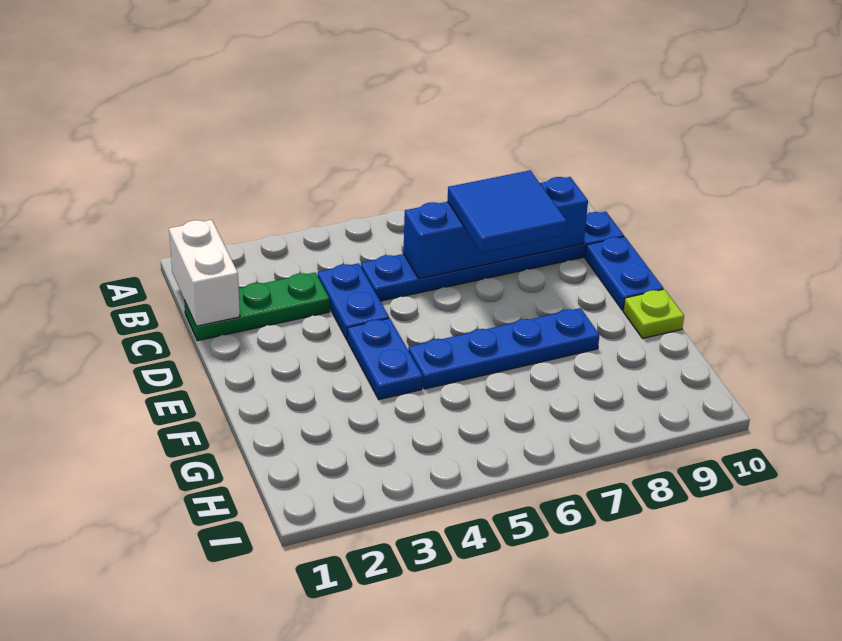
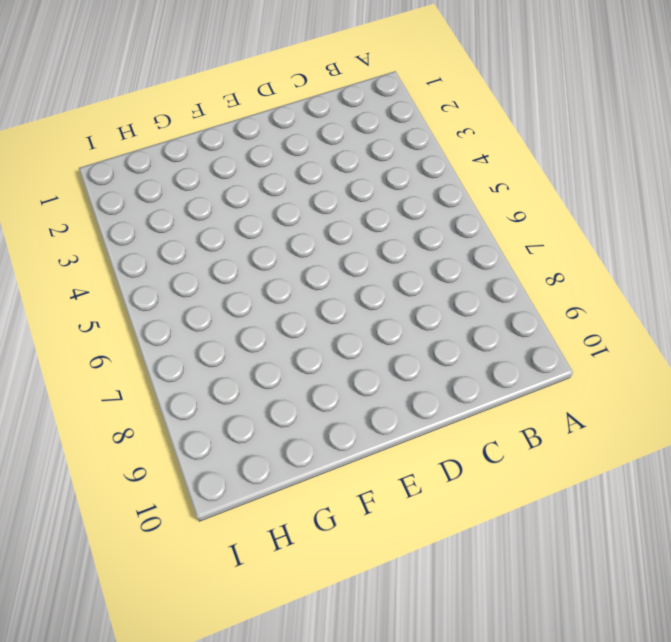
none -> green 1x3 plate [184,273,330,341]
none -> blue 1x2 plate [318,263,389,339]

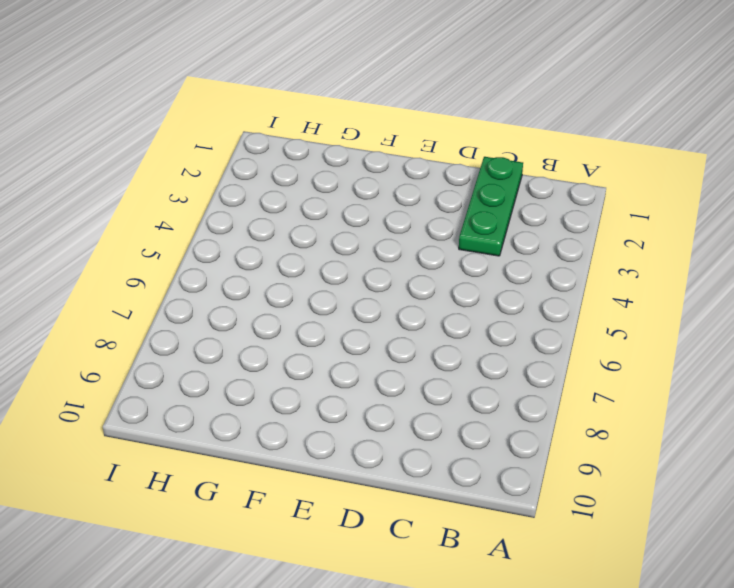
none -> blue 1x2 plate [318,263,389,339]
none -> blue 1x6 plate [361,212,624,301]

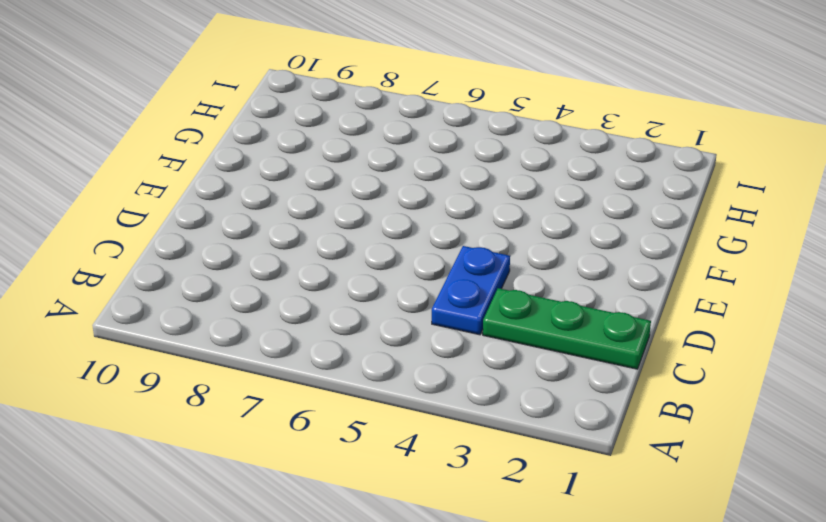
none -> blue 1x6 plate [361,212,624,301]
none -> blue 1x2 plate [585,237,663,310]

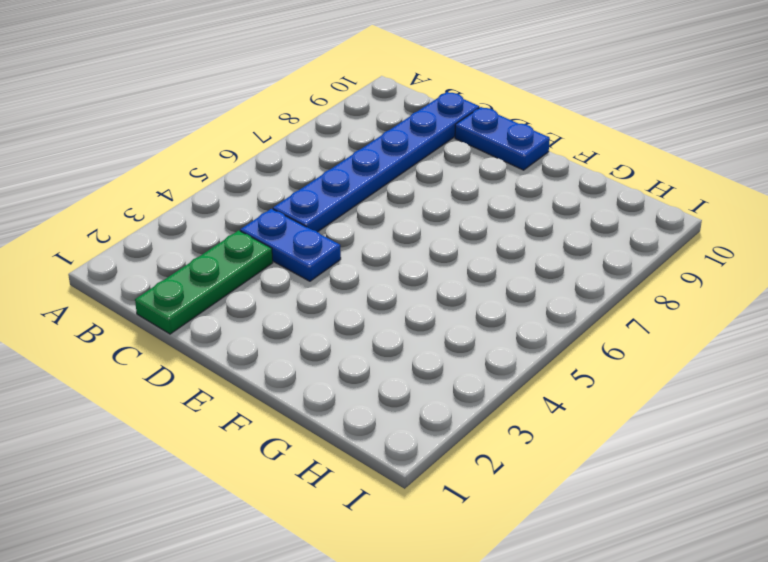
none -> blue 1x2 plate [347,318,422,400]
none -> blue 1x4 plate [408,308,599,389]

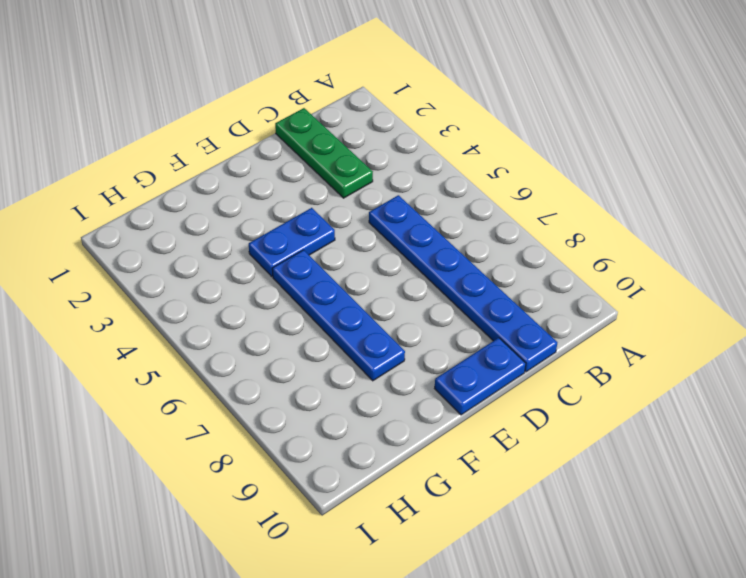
none -> blue 1x2 plate [318,263,389,339]
none -> lime 1x1 plate [623,289,684,339]

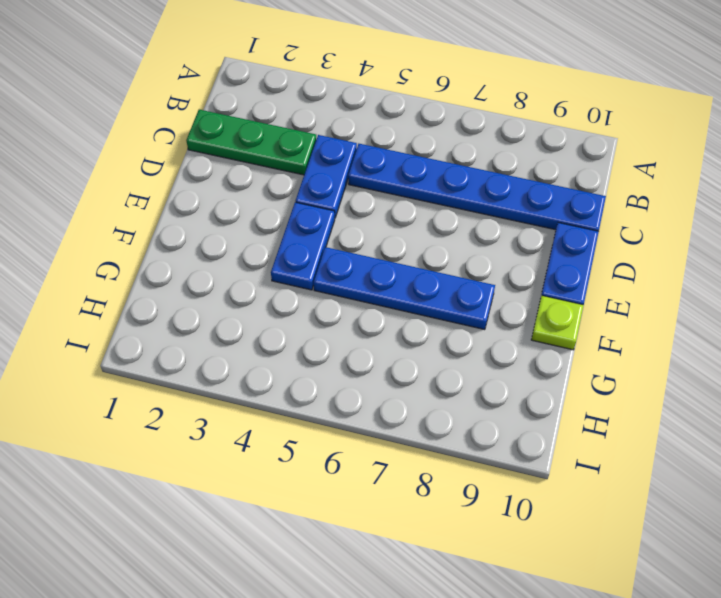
none -> white 1x2 brick [169,220,240,326]
none -> blue 1x4 brick [403,177,588,279]

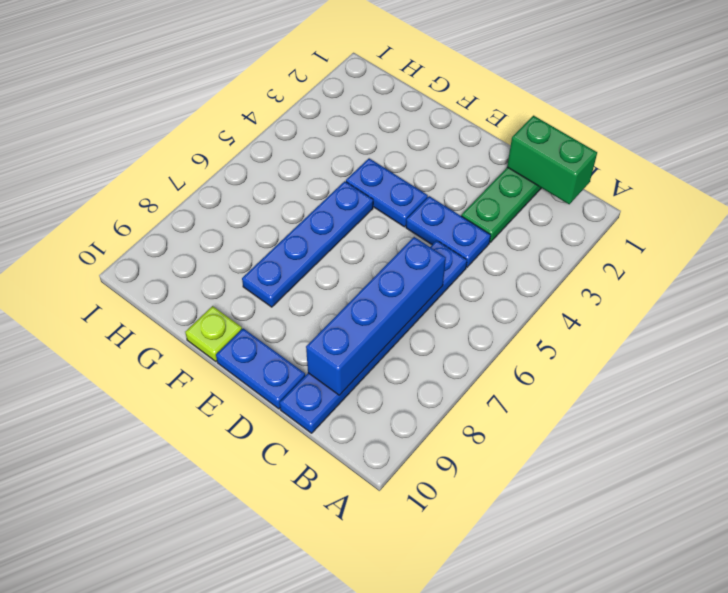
green 1x2 brick [507,116,597,204] -> white 1x2 brick [169,220,240,326]
none -> blue 2x2 tile [448,170,567,253]

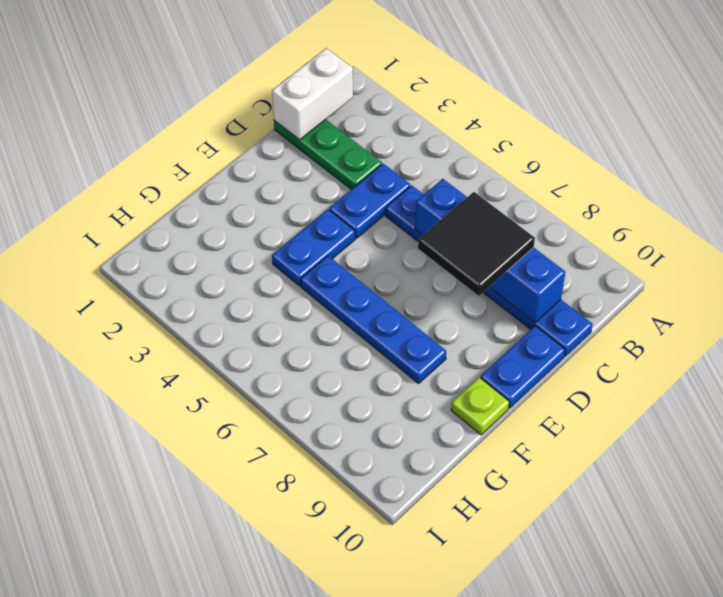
black 2x2 tile [418,192,535,296] -> blue 2x2 tile [448,170,567,253]

